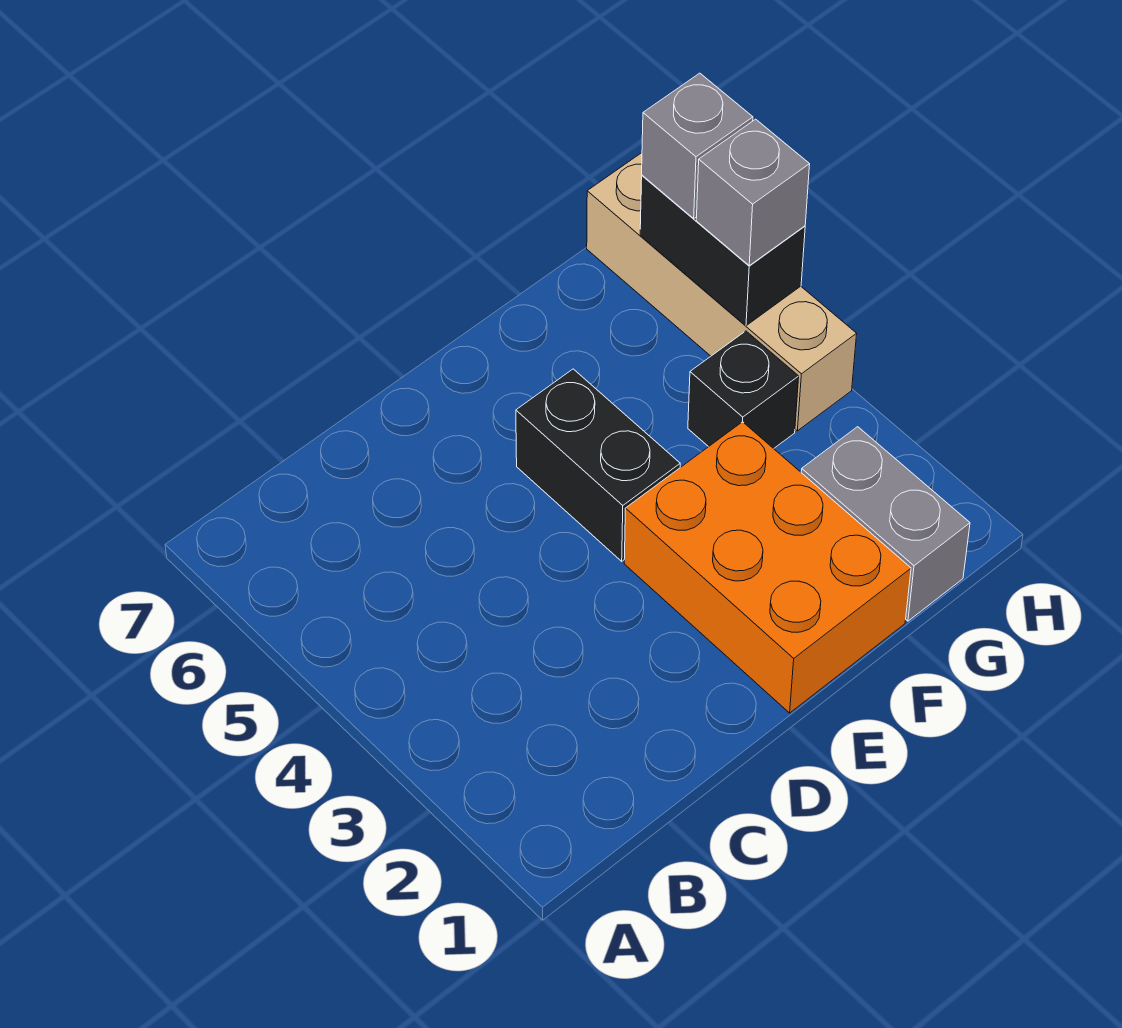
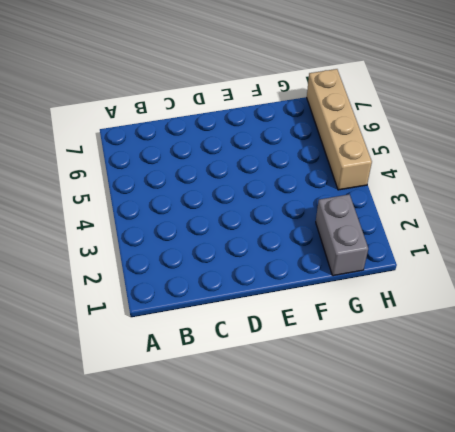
none -> orange 2x3 brick [624,422,911,713]
none -> black 1x2 brick [516,369,680,561]

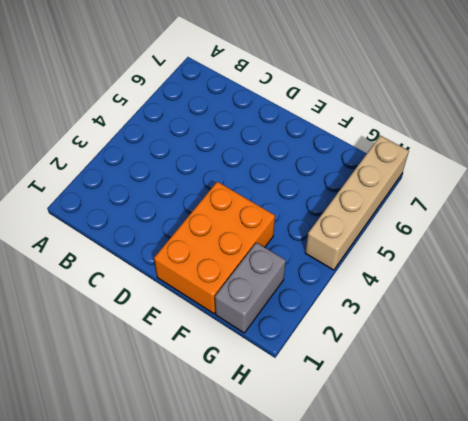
none -> black 1x2 brick [516,369,680,561]
none -> black 1x1 brick [688,331,799,449]

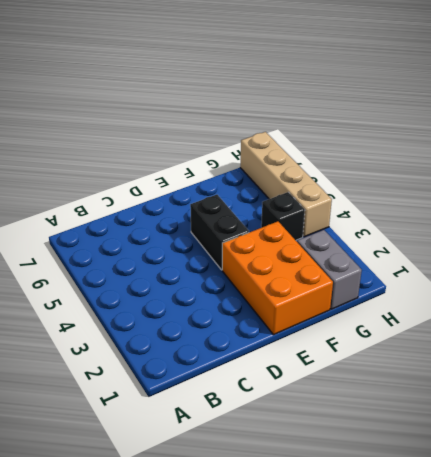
none -> black 1x2 brick [640,175,805,326]
none -> grey 1x1 brick [696,119,810,265]

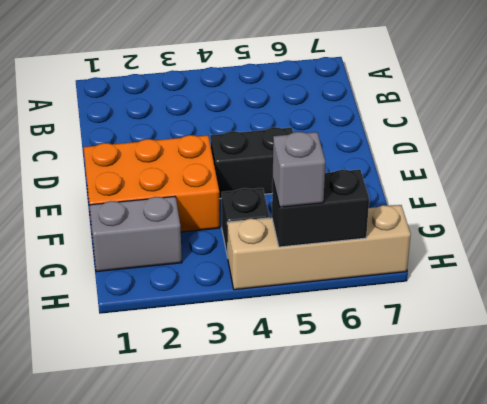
none -> grey 1x1 brick [642,73,753,218]

